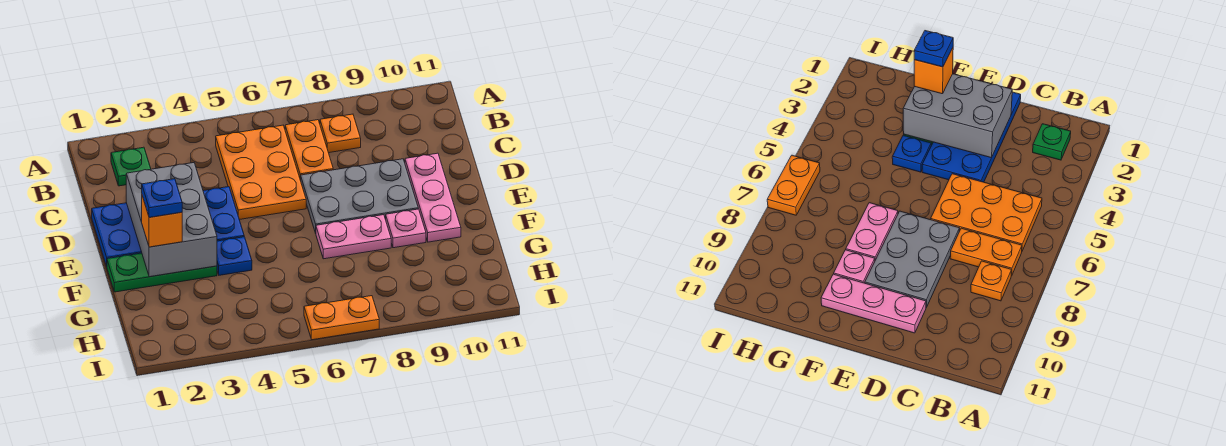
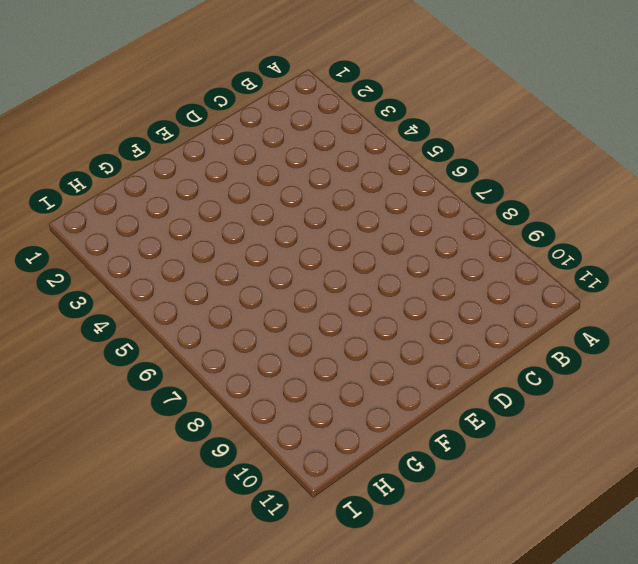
none -> green 1x1 plate [111,147,151,186]
none -> orange 2x3 plate [216,125,306,220]
none -> orange 1x2 plate [285,120,333,180]

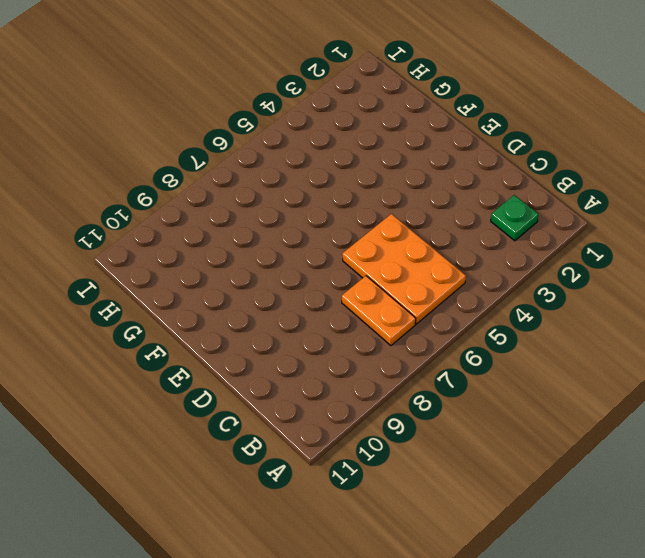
none -> orange 1x1 plate [320,114,361,153]
none -> blue 2x4 plate [92,187,244,266]
none -> grey 2x3 plate [301,159,418,233]

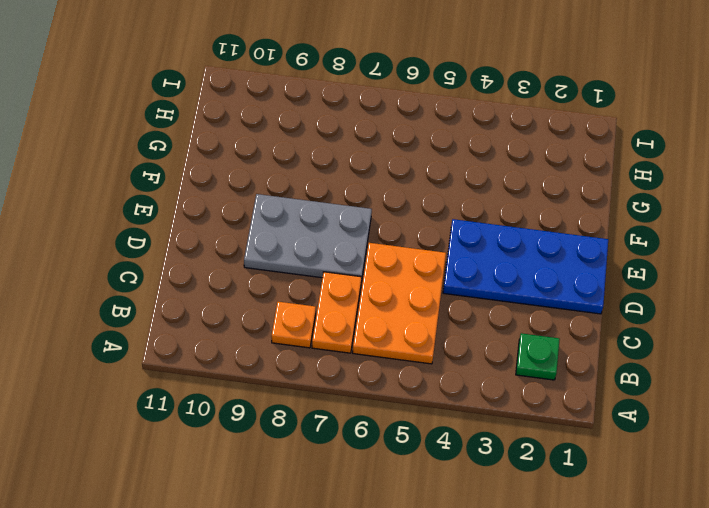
none -> pink 1x3 plate [405,153,461,242]
none -> green 1x3 plate [107,253,217,292]
none -> blue 1x1 plate [217,237,252,275]

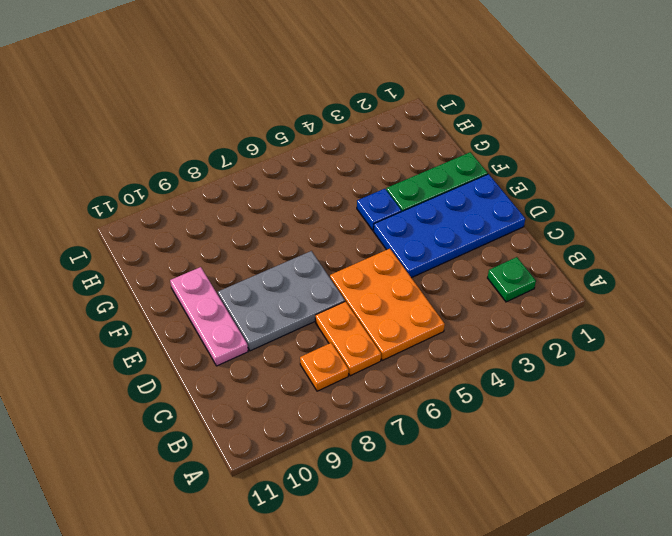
none -> pink 1x2 plate [316,215,391,259]
none -> pink 1x1 plate [386,209,426,248]
none -> orange 1x2 plate [304,296,379,340]

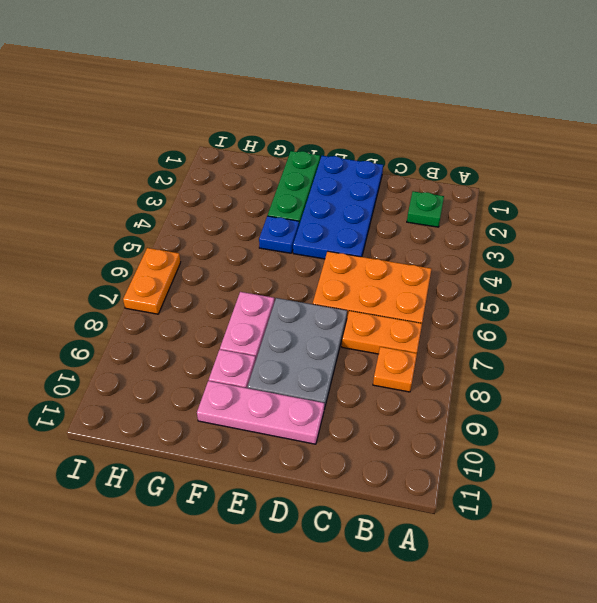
none -> grey 2x3 brick [126,163,217,277]
none -> orange 1x1 brick [142,196,182,247]
none -> blue 1x1 plate [142,179,182,217]

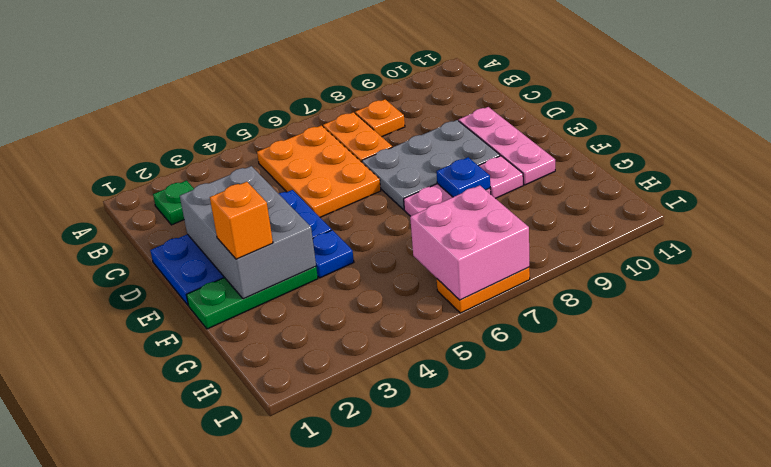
blue 1x1 plate [437,157,490,197] -> blue 1x1 plate moved to [142,179,182,217]
pink 2x2 brick [410,185,529,300] -> none

